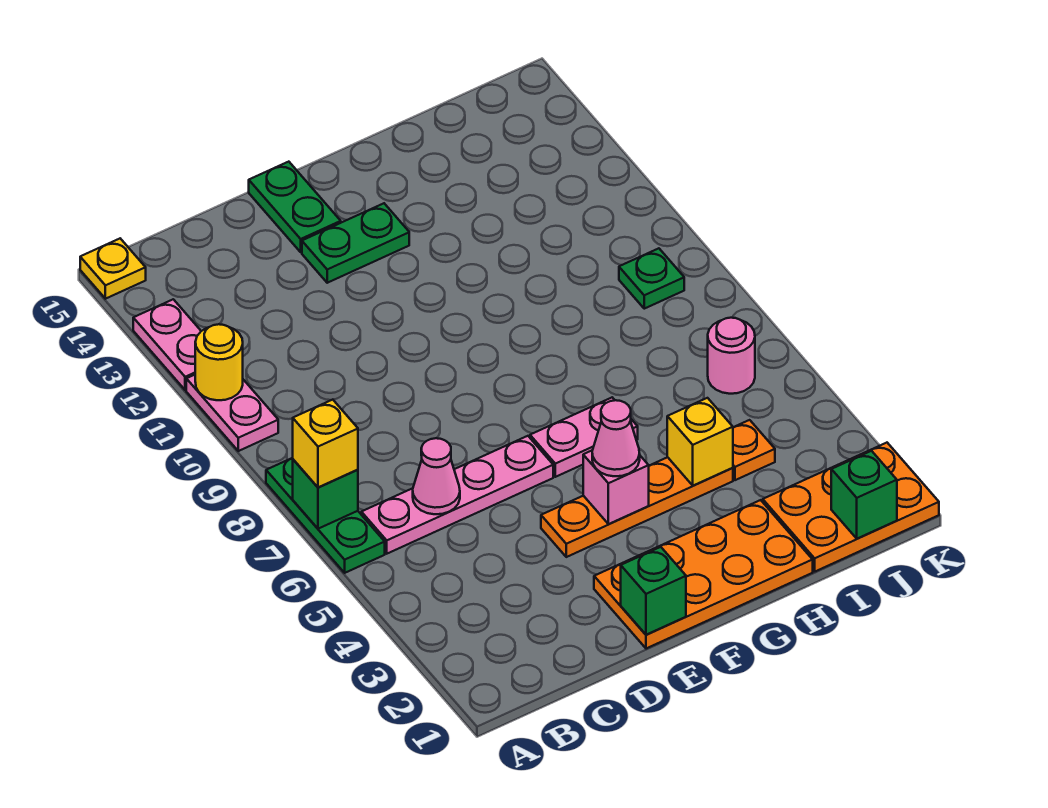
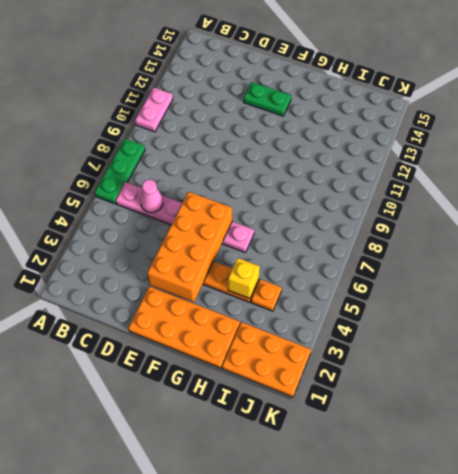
orange 2x4 brick [147,192,232,302] -> pink 1x1 brick [583,451,649,524]
none -> pink 1x2 plate [133,299,201,390]
none -> yellow 1x1 plate [80,239,146,299]
none -> green 1x2 plate [249,162,341,252]

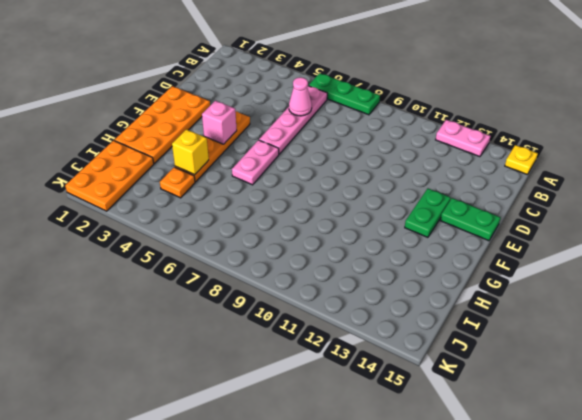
none -> pink 1x2 plate [186,375,278,451]
none -> pink 1x1 round brick [708,318,755,394]
none -> green 1x1 plate [619,248,684,309]

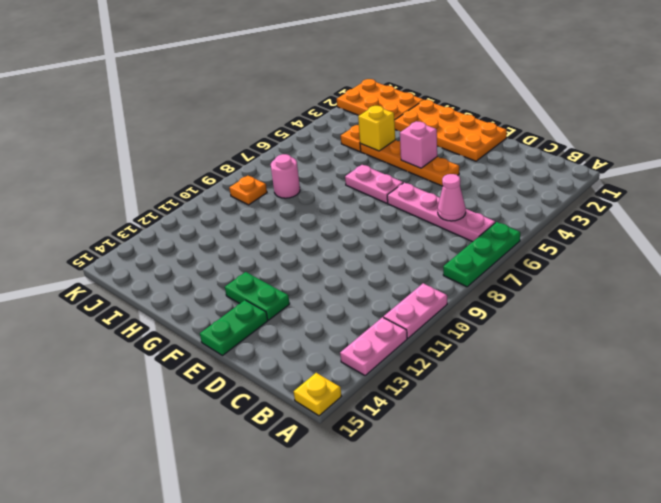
pink 1x1 round brick [271,154,300,198] -> pink 1x1 round brick moved to [708,318,755,394]
orange 1x1 plate [229,176,267,205] -> green 1x1 plate [619,248,684,309]
none -> green 1x1 brick [293,460,358,529]
none -> yellow 1x1 round brick [195,324,243,400]
none -> green 1x1 brick [621,547,686,635]

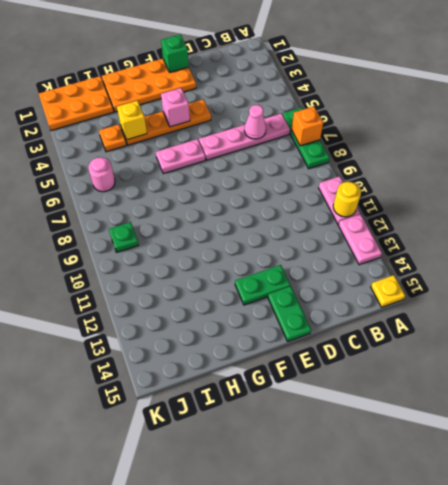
orange 1x1 brick [291,106,323,146] -> green 1x1 brick [293,460,358,529]
none -> green 1x1 brick [831,451,897,539]
none -> yellow 1x1 brick [293,400,358,488]
none -> pink 1x1 cone [592,400,640,476]

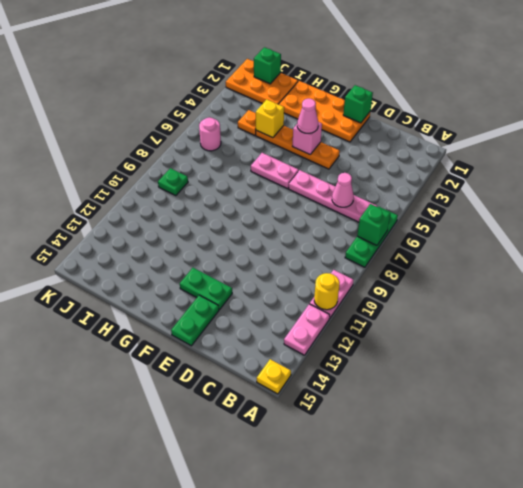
none -> yellow 1x1 brick [293,400,358,488]

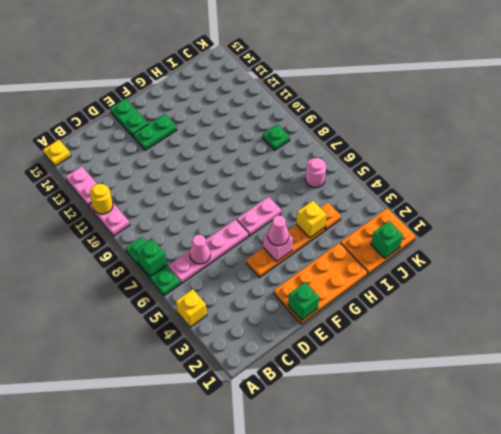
yellow 1x1 brick [176,289,207,327] -> yellow 1x1 brick moved to [293,400,358,488]

